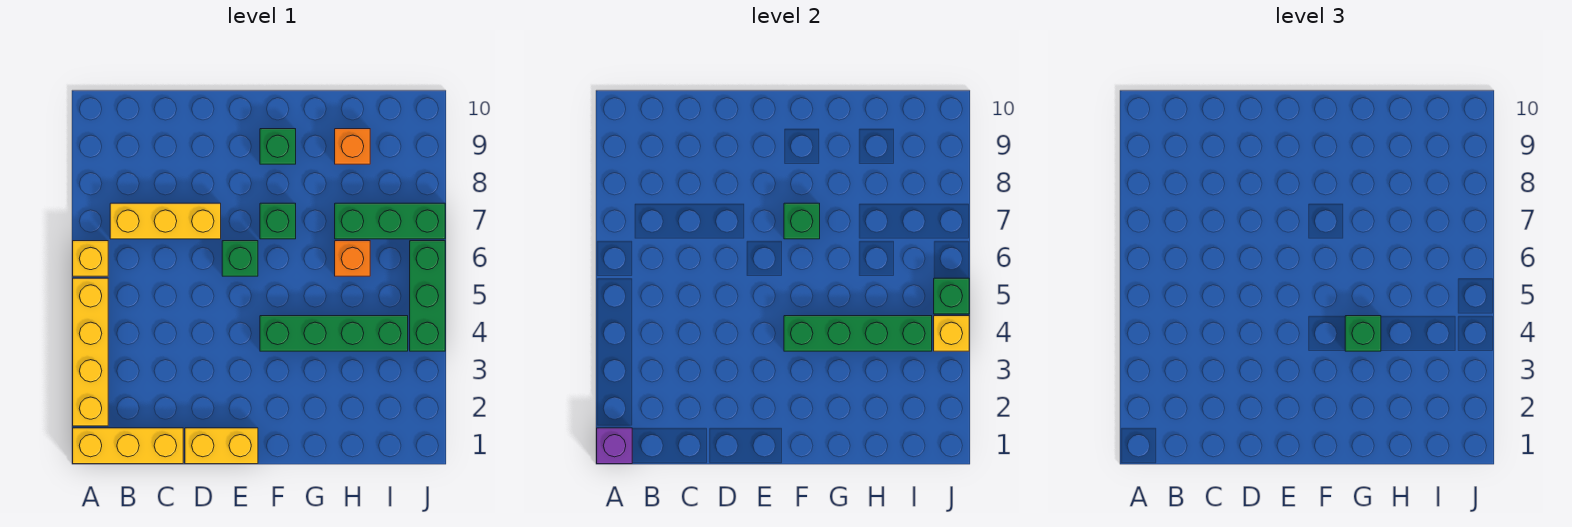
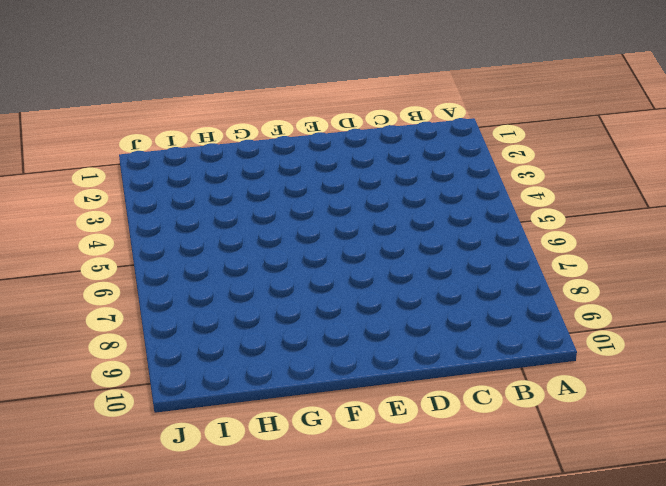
none -> yellow 1x3 brick [73,428,183,464]
none -> yellow 1x4 brick [73,278,108,426]
none -> yellow 1x1 brick [73,241,108,276]

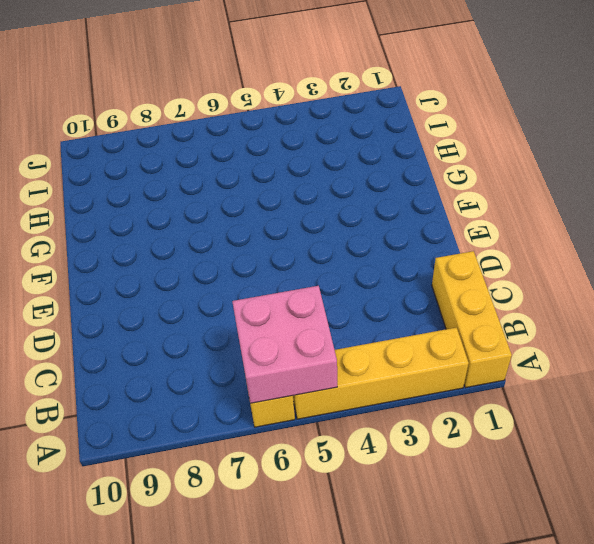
pink 2x2 brick [232,286,337,403] -> none
none -> yellow 1x3 brick [110,203,221,239]
none -> yellow 1x2 brick [185,428,258,464]
none -> green 1x1 brick [222,241,258,276]

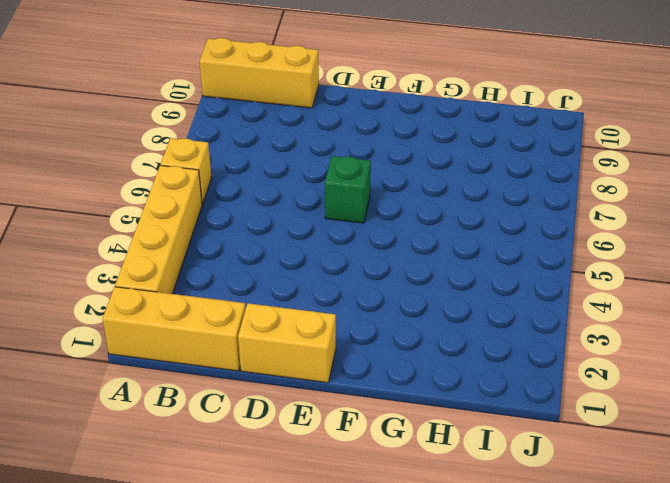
yellow 1x3 brick [199,38,319,108] -> yellow 1x3 brick moved to [110,203,221,239]
none -> green 1x4 brick [260,316,408,351]
none -> green 1x1 brick [260,203,296,239]
none -> green 1x1 brick [260,129,296,164]

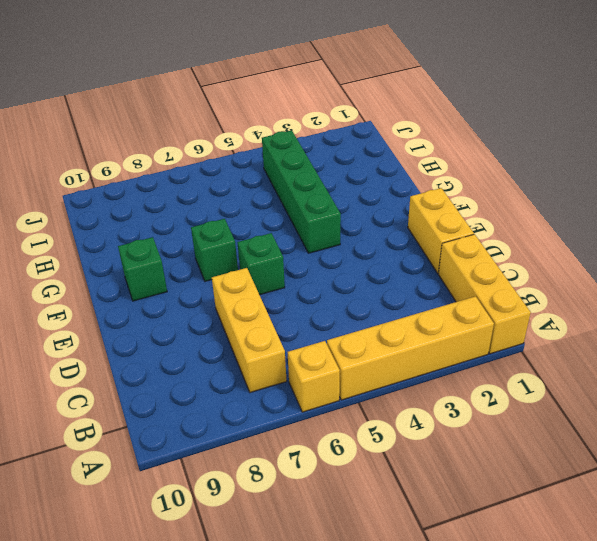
none -> orange 1x1 brick [335,241,370,276]
none -> green 1x3 brick [335,203,445,239]
none -> orange 1x1 brick [335,129,370,164]

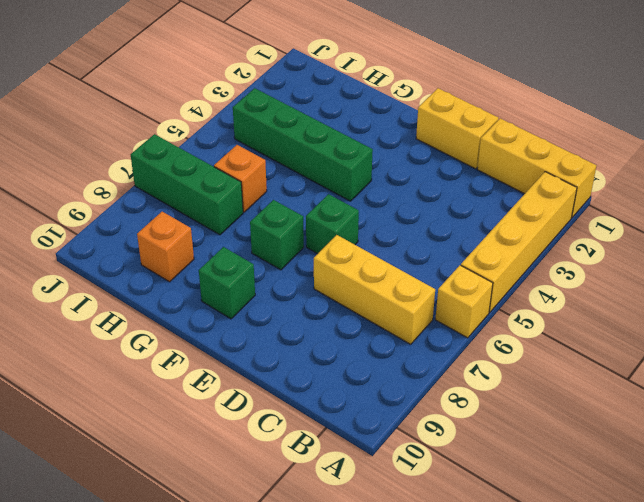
none -> green 1x3 brick [410,241,445,351]
none -> purple 1x1 brick [597,428,632,464]
none -> green 1x4 brick [784,316,932,351]

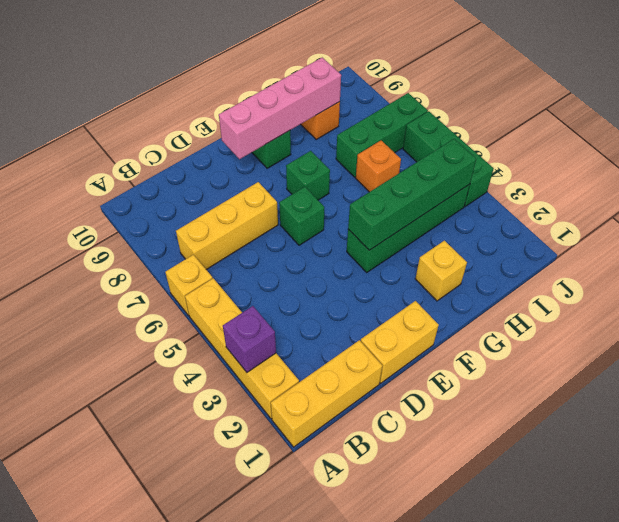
purple 1x1 brick [223,306,276,372] -> purple 1x1 brick moved to [597,428,632,464]
pink 1x4 brick [219,57,341,159] -> none
yellow 1x1 brick [415,241,467,301] -> yellow 1x1 brick moved to [934,316,969,351]
none -> green 1x1 brick [784,203,820,239]
none -> green 1x1 brick [934,278,969,314]
none -> green 1x1 brick [1345,316,1381,351]

